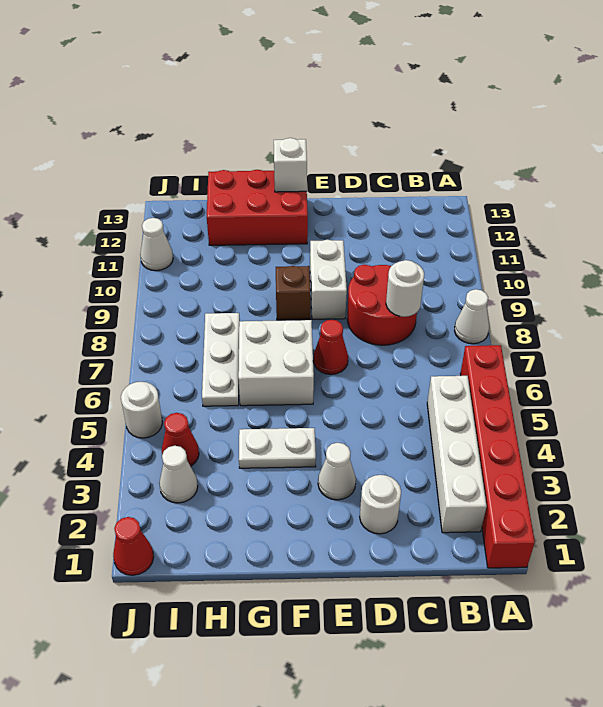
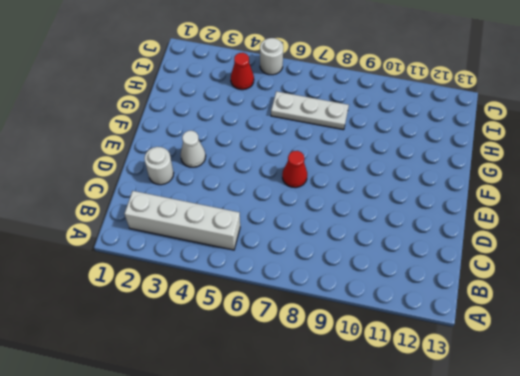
none -> red 1x6 brick [460,345,535,568]
none -> white 1x1 cone [455,289,489,344]
none -> red 2x2 round brick [347,265,417,345]

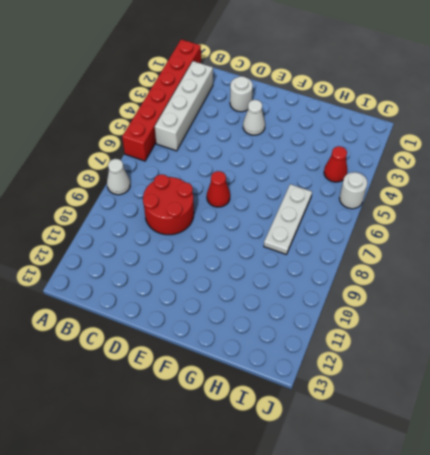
none -> white 1x2 brick [310,240,347,319]
none -> white 1x2 plate [239,428,316,468]
none -> white 2x2 brick [238,320,314,406]

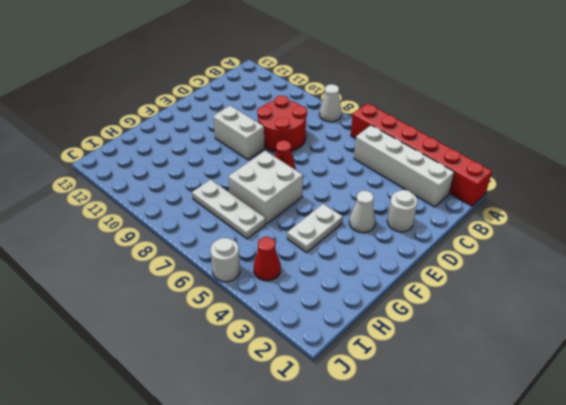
none -> brown 1x1 brick [276,266,310,320]
none -> red 2x3 brick [207,170,308,245]
none -> white 1x1 cone [159,446,198,503]

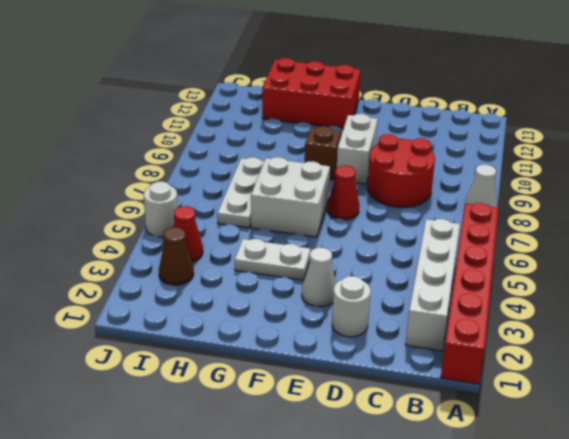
brown 1x1 cone [159,227,194,285] -> white 1x1 cone [159,446,198,503]
none -> red 1x1 cone [113,517,154,575]
none -> white 1x1 cone [140,218,173,271]
none -> white 1x1 round brick [386,260,424,317]

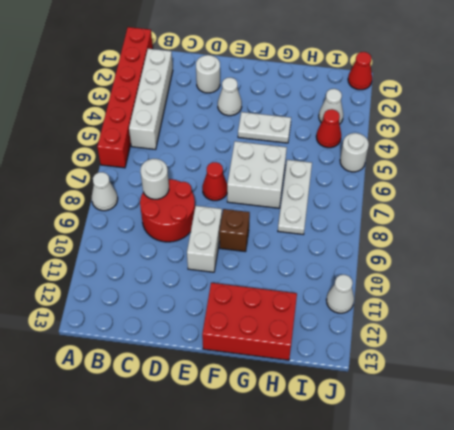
none -> white 1x1 brick [274,138,307,192]

